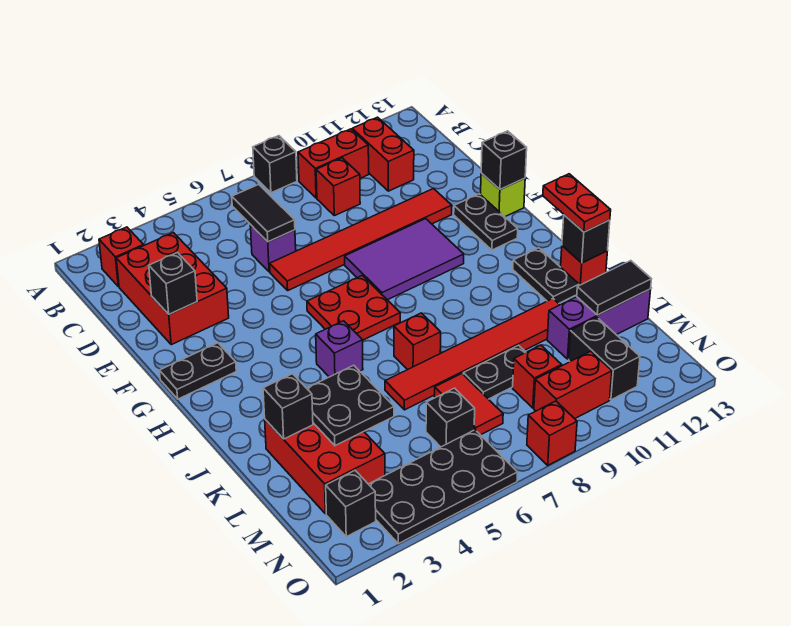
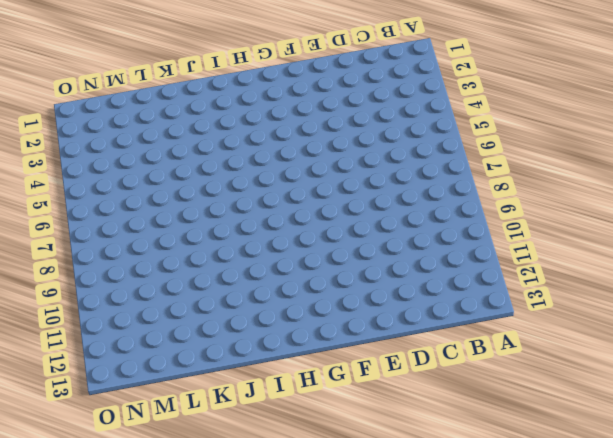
none -> black 1x1 brick [253,136,297,193]
none -> red 1x1 brick [99,227,144,287]
none -> red 1x2 brick [298,129,369,198]
none -> red 1x2 brick [352,117,414,191]

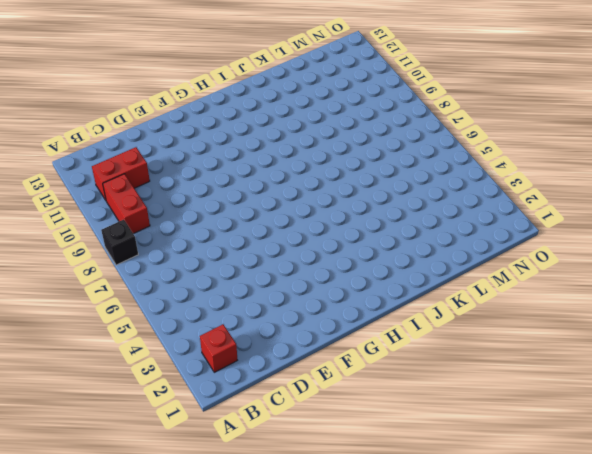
none -> red 2x3 brick [116,233,229,345]
none -> red 1x1 brick [316,158,360,216]
none -> purple 1x1 brick [250,225,296,272]
none -> red 1x6 tile [270,188,452,290]

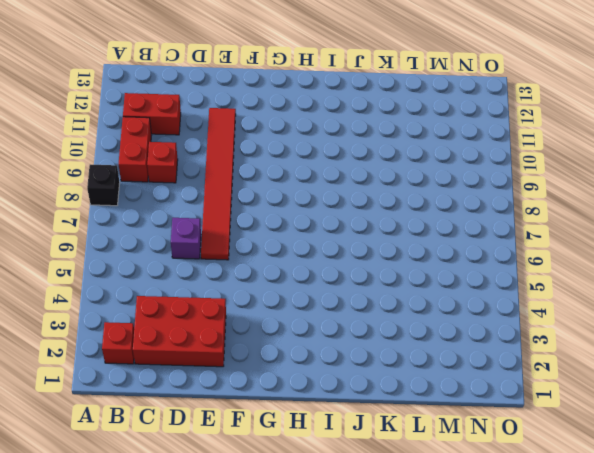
none -> purple 2x3 tile [345,219,464,300]
none -> black 1x2 plate [454,194,518,250]
none -> lime 1x1 brick [481,173,525,217]
none -> black 1x2 plate [159,343,236,399]

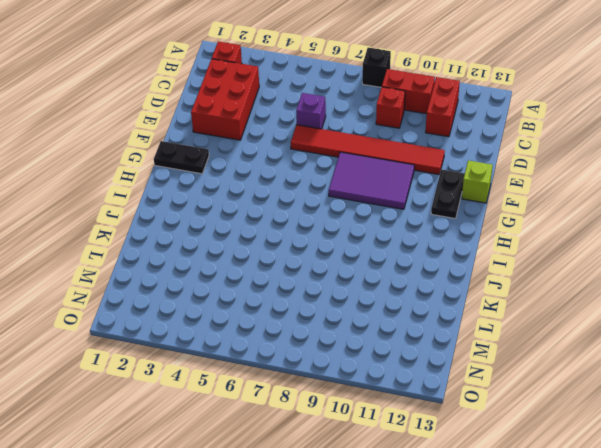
none -> red 2x2 plate [307,276,400,340]
none -> purple 1x1 brick [316,321,363,377]
none -> black 1x2 plate [513,248,579,303]
none -> red 1x1 brick [394,313,441,370]

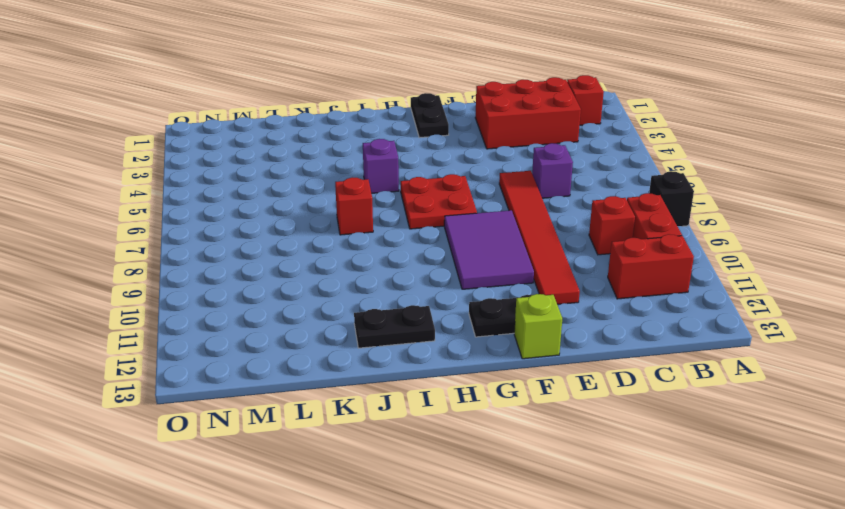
none -> red 1x1 brick [561,246,607,286]
none -> red 2x3 brick [265,420,385,514]
none -> red 1x6 tile [385,299,560,410]
none -> red 1x2 tile [434,374,503,435]

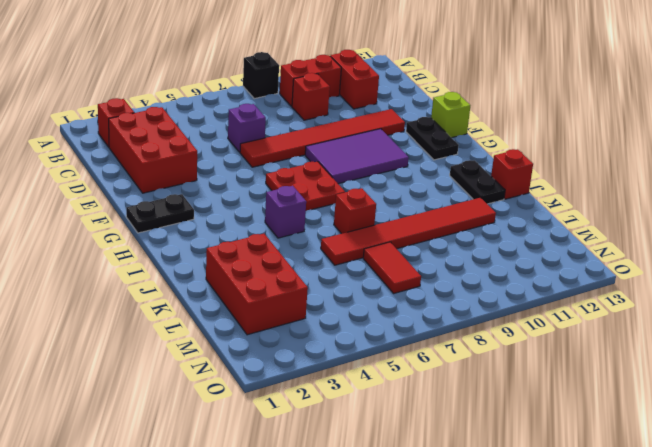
none -> black 1x2 plate [463,345,526,399]
none -> purple 1x3 brick [547,289,651,359]
none -> black 1x1 brick [426,388,475,447]
none -> red 1x1 brick [513,345,562,408]

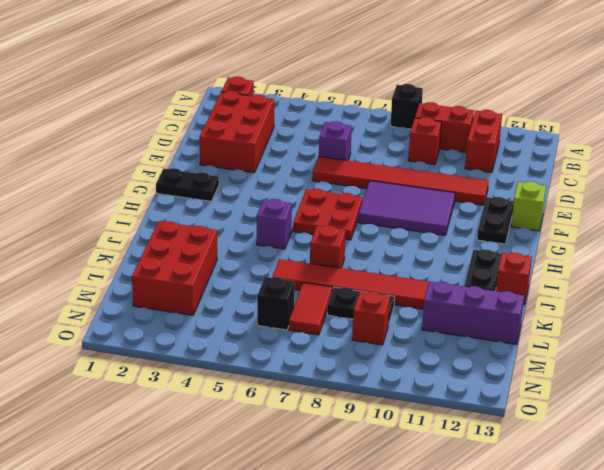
none -> black 1x2 brick [569,317,640,400]
none -> black 1x1 brick [326,470,376,537]
none -> black 2x4 plate [369,430,518,544]
none -> red 1x2 brick [534,351,612,419]

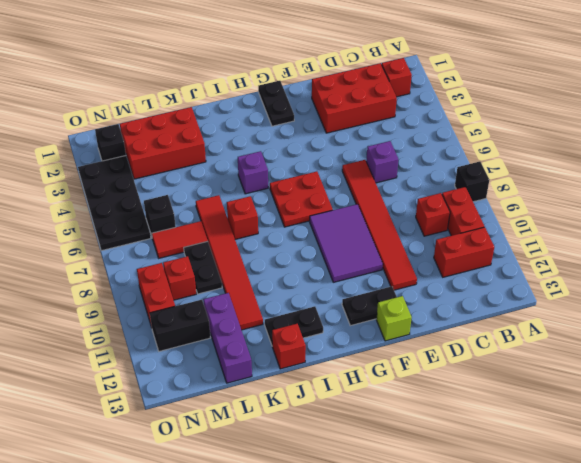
none -> red 1x1 brick [527,401,577,465]
none -> black 1x2 tile [232,185,295,242]
none -> black 1x1 brick [149,253,197,314]
none -> black 1x1 brick [481,131,527,189]

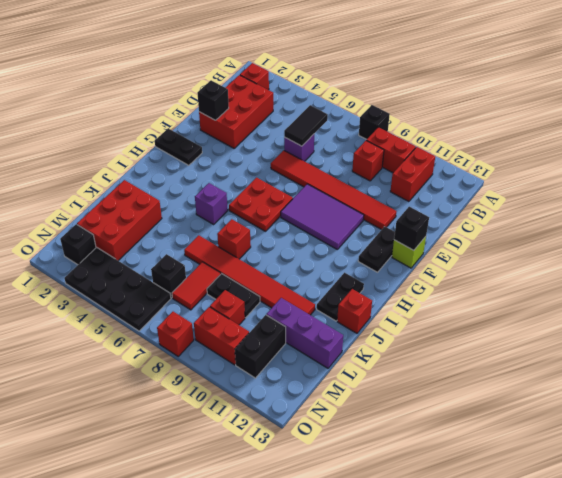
none -> black 1x1 brick [562,215,610,263]
none -> black 1x1 brick [263,374,313,439]
none -> black 2x2 plate [307,365,394,446]
none -> black 1x2 tile [577,261,652,315]

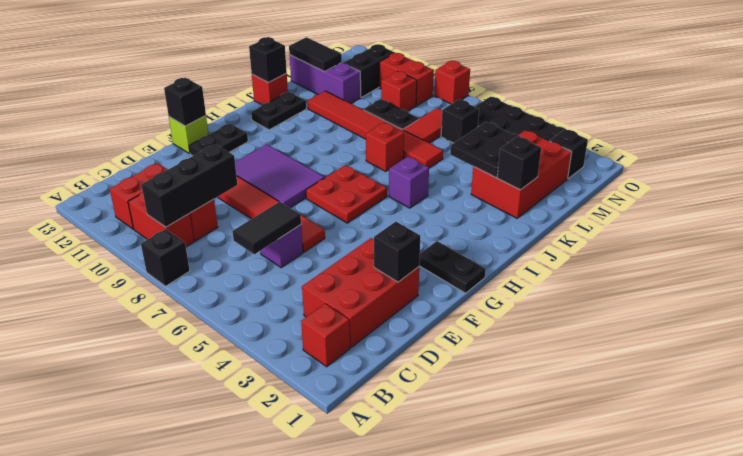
black 1x3 brick [142,144,237,227] -> none
none -> red 1x2 plate [543,174,611,232]

